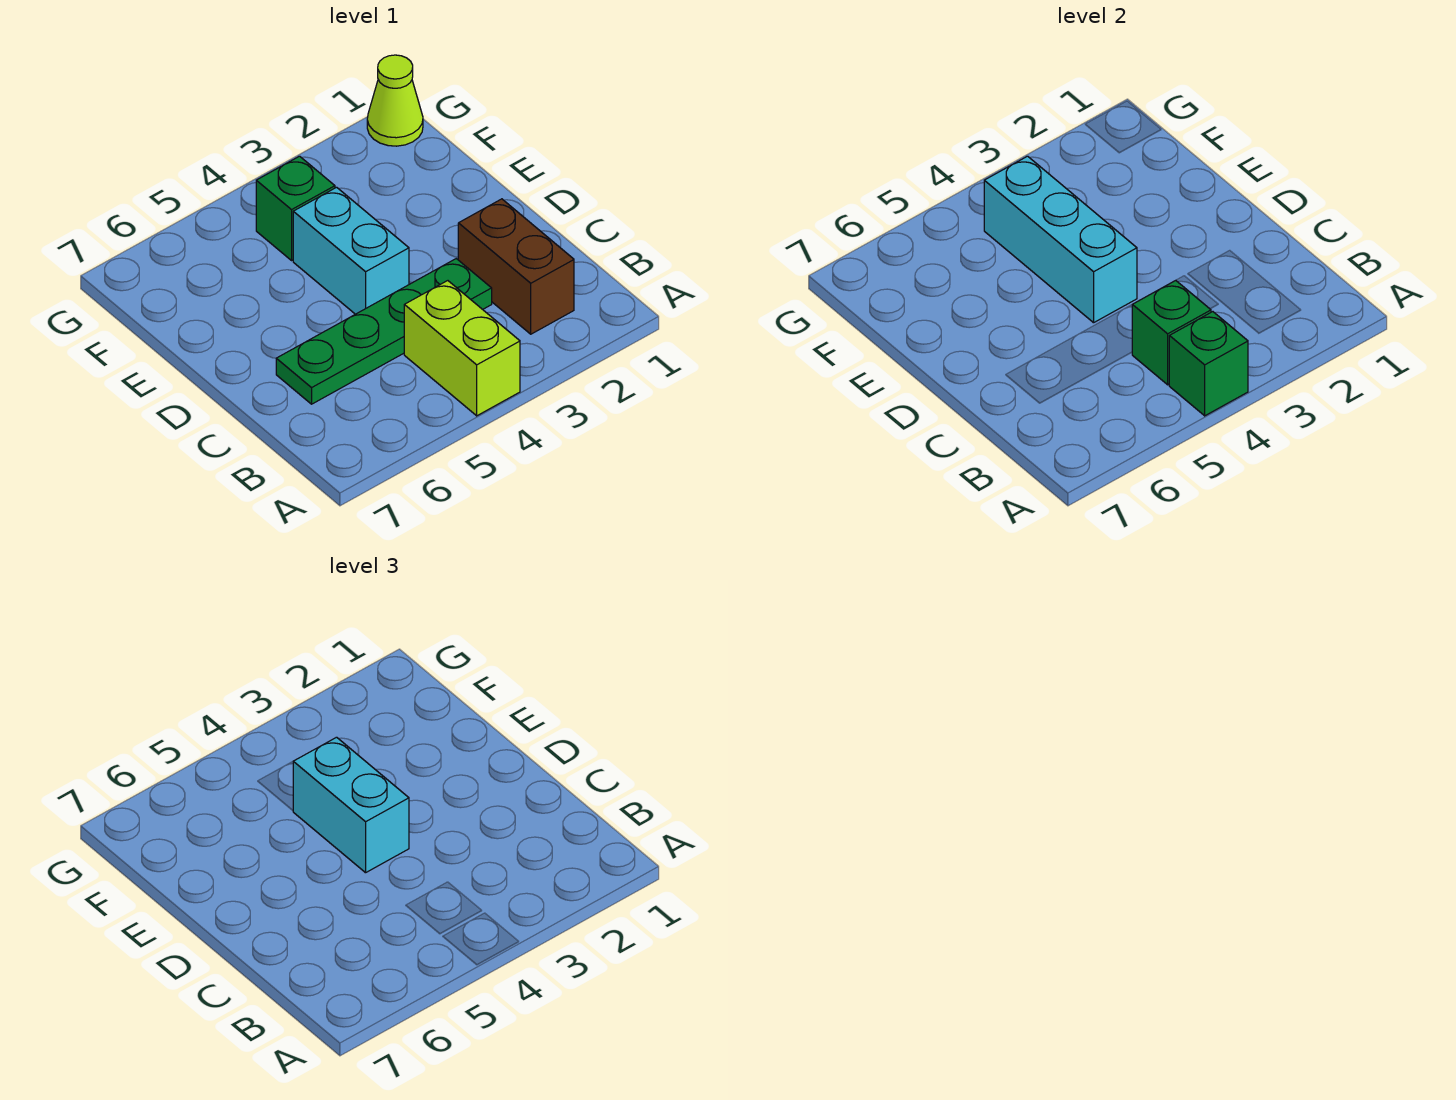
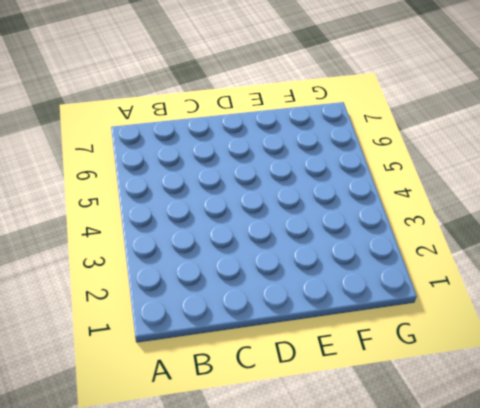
none -> lime 1x2 brick [404,281,520,416]
none -> brown 1x2 brick [458,199,574,334]

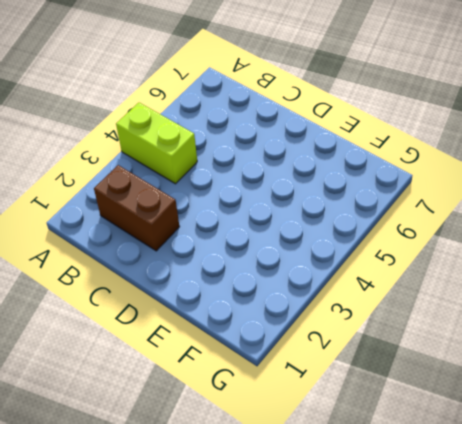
none -> green 1x4 plate [276,259,492,404]
none -> cyan 1x2 brick [293,187,409,314]

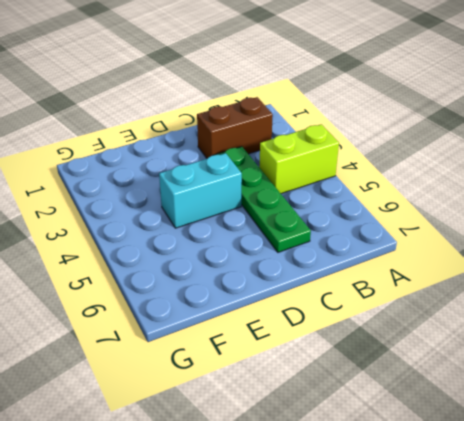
none -> green 1x1 brick [256,156,335,260]
none -> lime 1x1 cone [367,55,423,146]

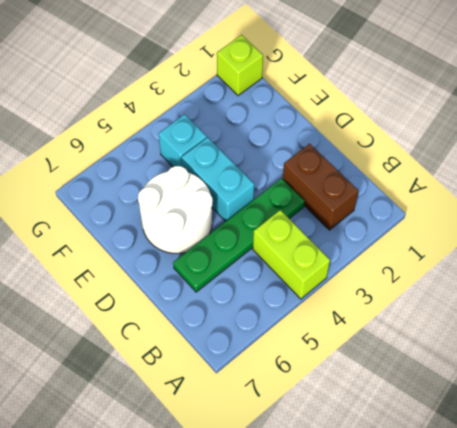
white 2x2 round brick [138,166,213,253] -> none
cyan 1x1 brick [159,114,207,167] -> green 1x1 brick [256,156,335,260]
lime 1x1 brick [217,35,263,96] -> lime 1x1 cone [367,55,423,146]
none -> green 1x1 brick [1169,312,1248,416]
none -> green 1x1 brick [1132,280,1211,385]

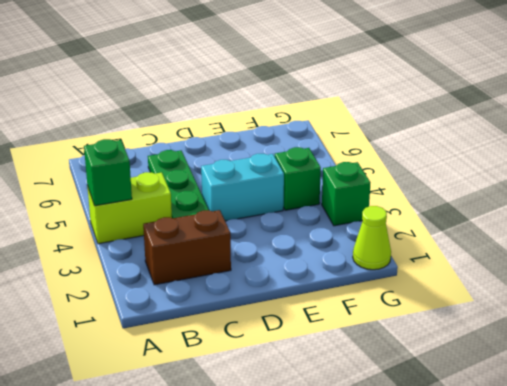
green 1x1 brick [322,162,371,226] -> green 1x1 brick moved to [1132,280,1211,385]
none -> cyan 1x3 brick [984,156,1137,323]
none -> cyan 1x2 brick [293,737,409,873]

